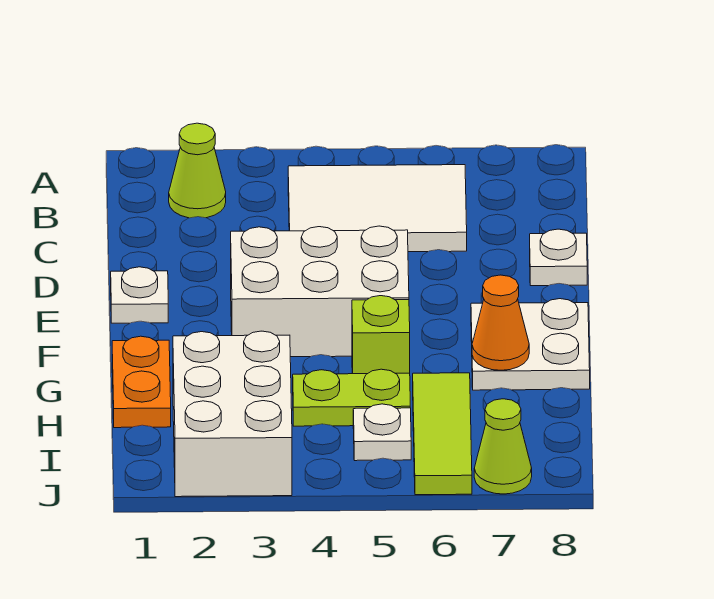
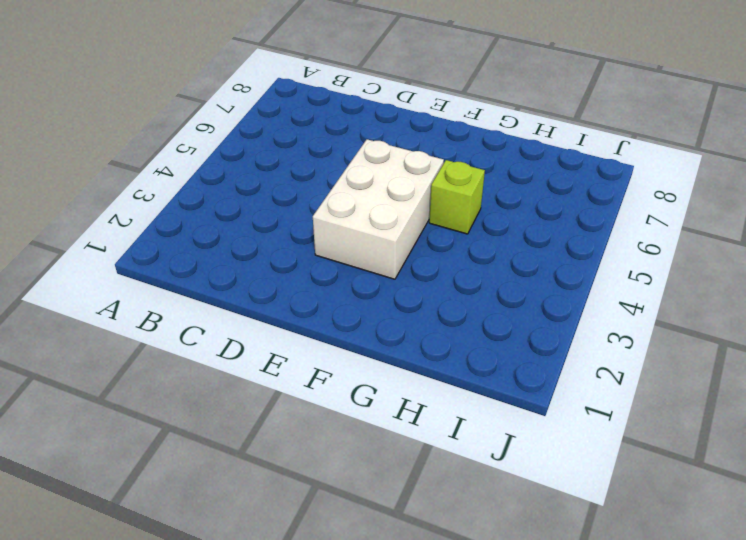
none -> lime 1x1 cone [169,123,226,218]
none -> white 2x3 tile [288,165,467,252]
none -> white 1x1 plate [530,229,587,286]

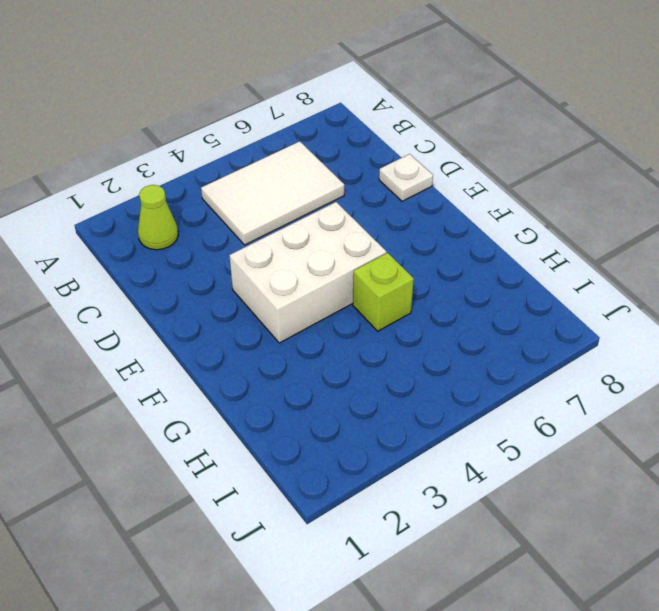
none -> white 1x1 plate [111,267,168,323]
none -> white 2x2 plate [471,299,590,390]
none -> orange 1x2 plate [112,336,171,428]

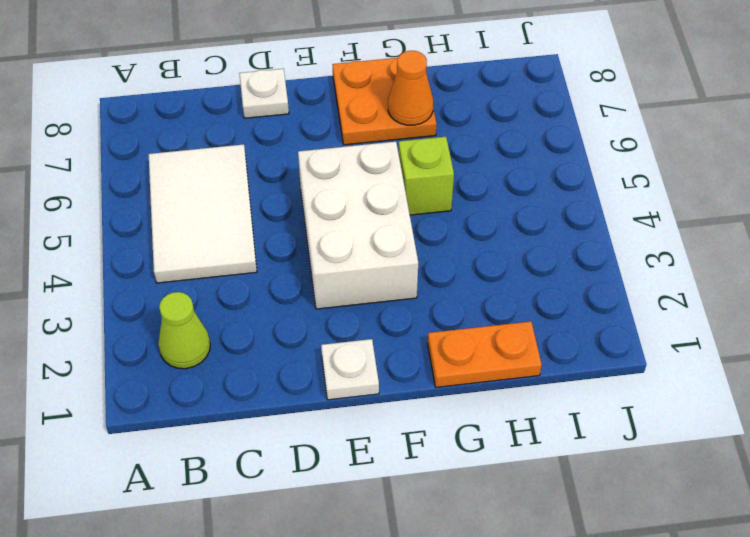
orange 2x2 plate [332,58,437,145] -> white 2x2 plate [471,299,590,390]
none -> white 2x3 brick [173,331,292,497]
none -> lime 1x2 plate [293,369,410,426]
none -> lime 1x3 tile [413,373,472,495]

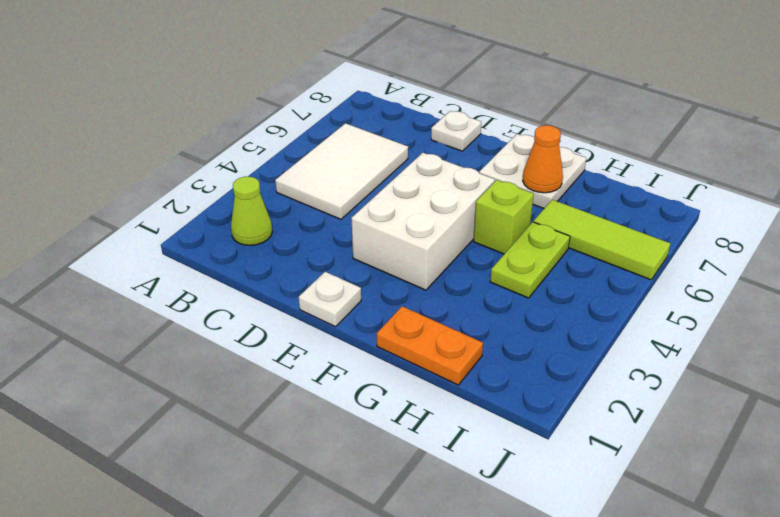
none -> white 2x3 brick [173,331,292,497]
none -> white 1x1 plate [353,404,411,461]
none -> lime 1x1 cone [474,399,532,494]

